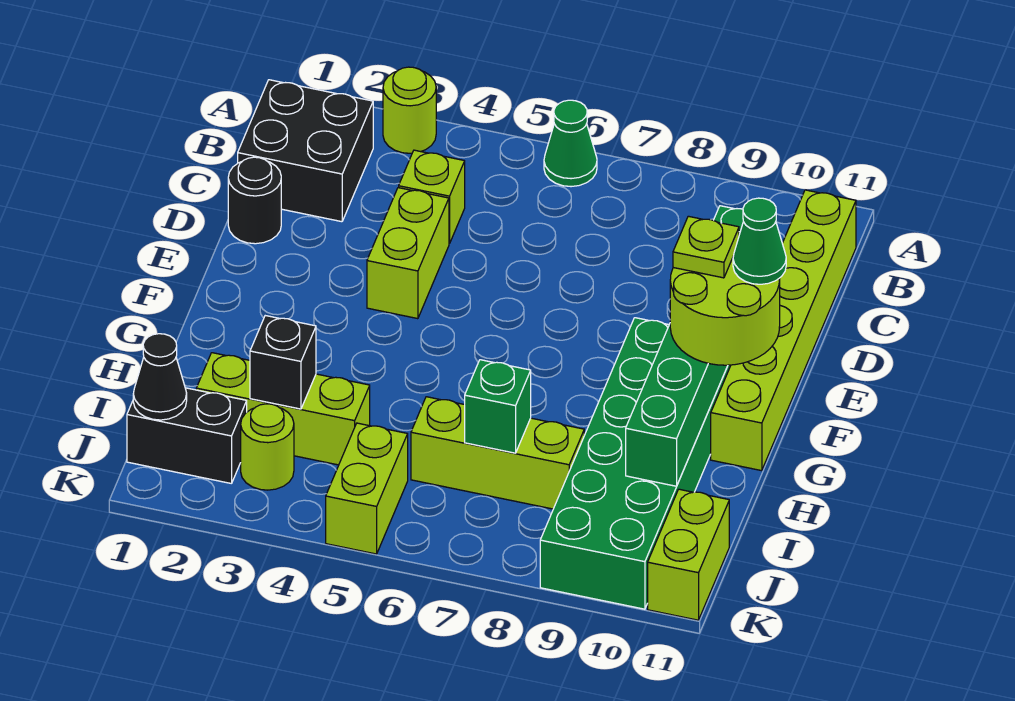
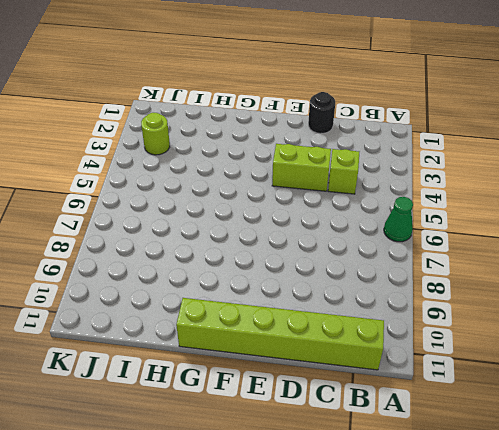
none -> lime 1x1 round brick [383,67,436,153]
none -> black 2x2 brick [238,80,373,222]
none -> green 2x6 brick [540,318,731,609]

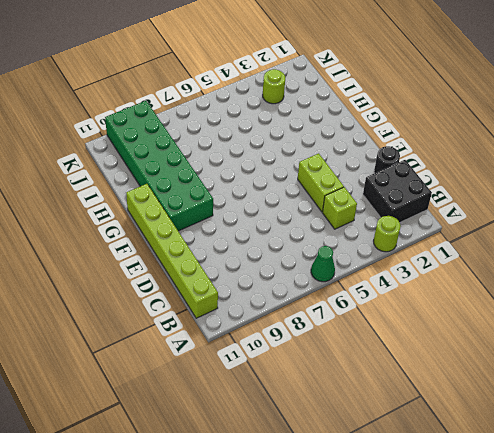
none -> lime 1x3 brick [196,353,370,465]
none -> lime 1x3 brick [411,397,584,509]
none -> black 1x2 brick [127,388,247,484]

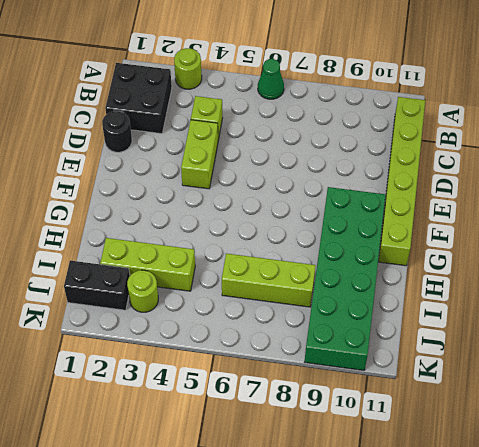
none -> lime 1x2 brick [326,423,408,554]
none -> lime 1x2 brick [648,489,729,620]
none -> green 1x6 brick [626,206,743,486]

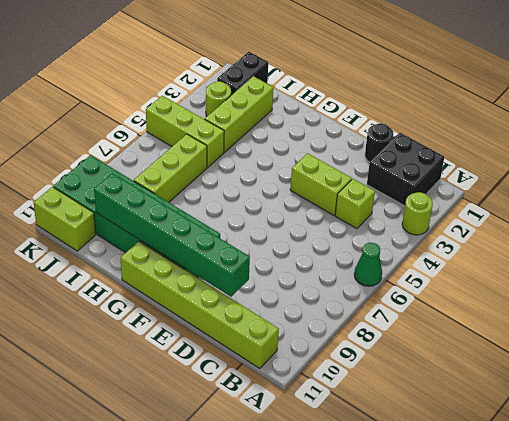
lime 1x3 brick [146,96,224,167] -> lime 1x2 brick [326,423,408,554]
none -> black 1x1 brick [250,316,316,409]
none -> green 1x1 brick [465,360,531,453]
none -> black 1x1 cone [133,334,187,420]

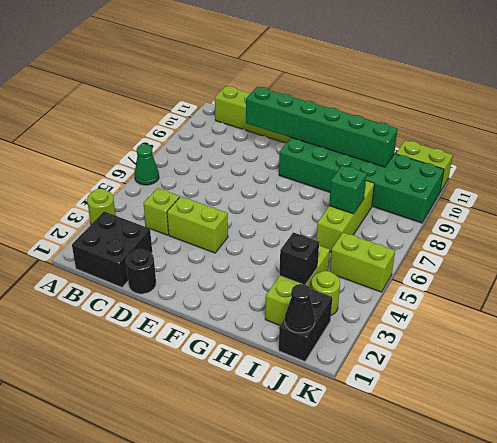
none -> lime 2x2 round brick [670,258,780,365]
none -> lime 1x1 plate [673,216,739,278]
none -> green 1x1 cone [733,198,786,284]

